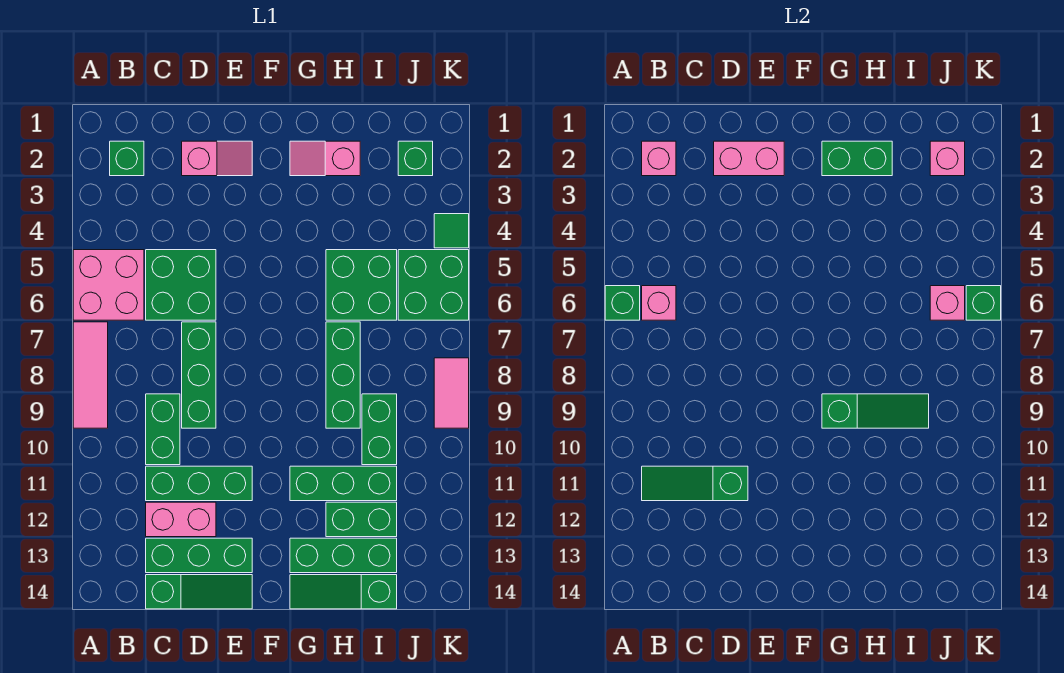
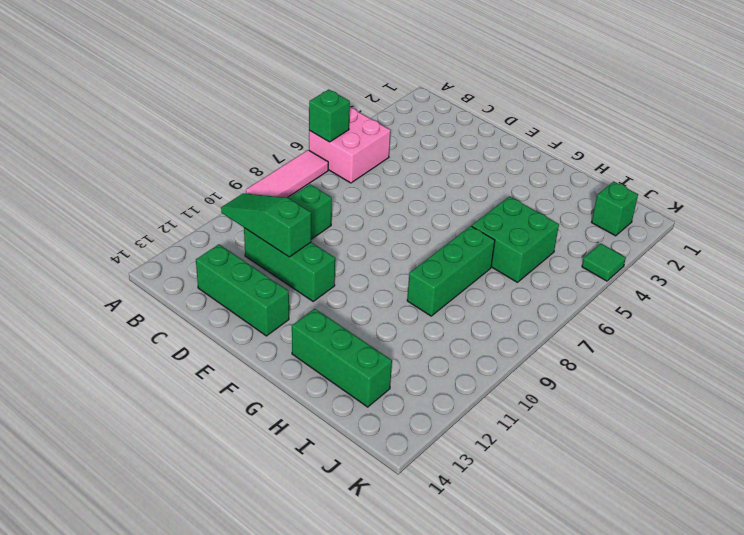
none -> green 1x1 brick [110,141,144,176]
none -> green 2x2 brick [146,250,216,320]
none -> pink 1x2 brick [146,502,216,537]
none -> green 1x3 slope [146,575,252,609]

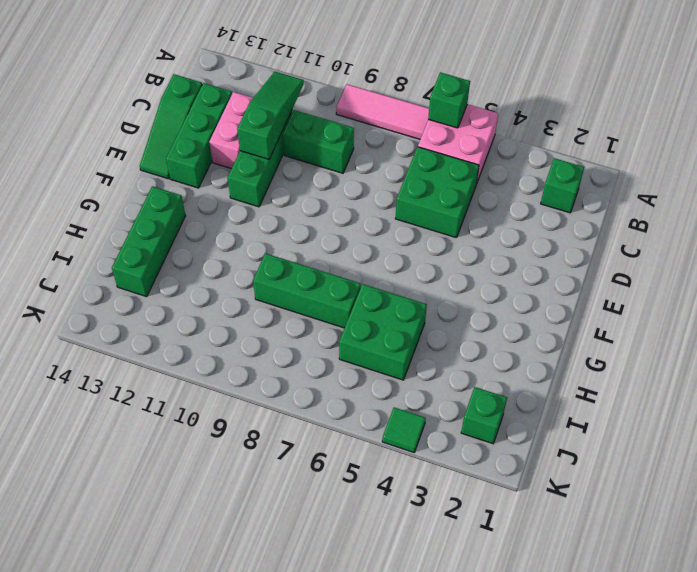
none -> pink 1x2 slope [182,141,252,176]
none -> green 1x3 brick [182,322,216,428]
none -> pink 1x2 slope [290,141,360,176]
none -> green 1x3 brick [290,466,397,501]

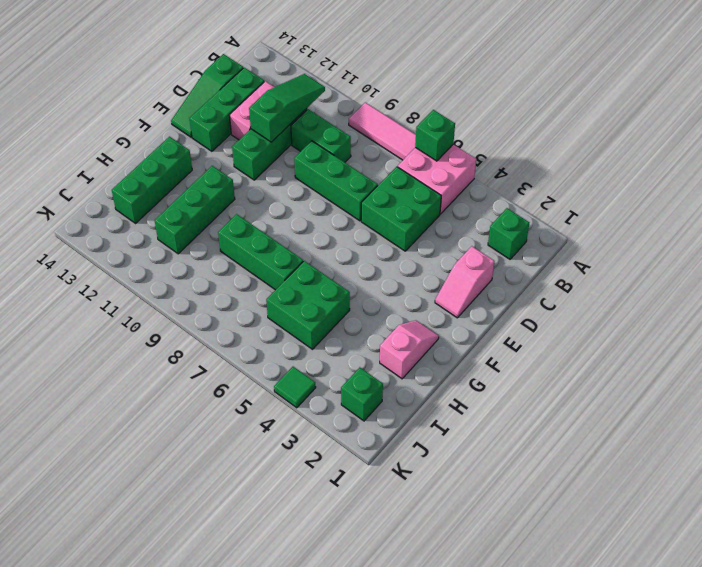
none -> green 1x3 slope [290,575,397,609]
none -> green 1x2 brick [326,502,397,537]
none -> green 1x2 brick [362,394,397,465]
none -> green 2x2 brick [398,250,469,320]

